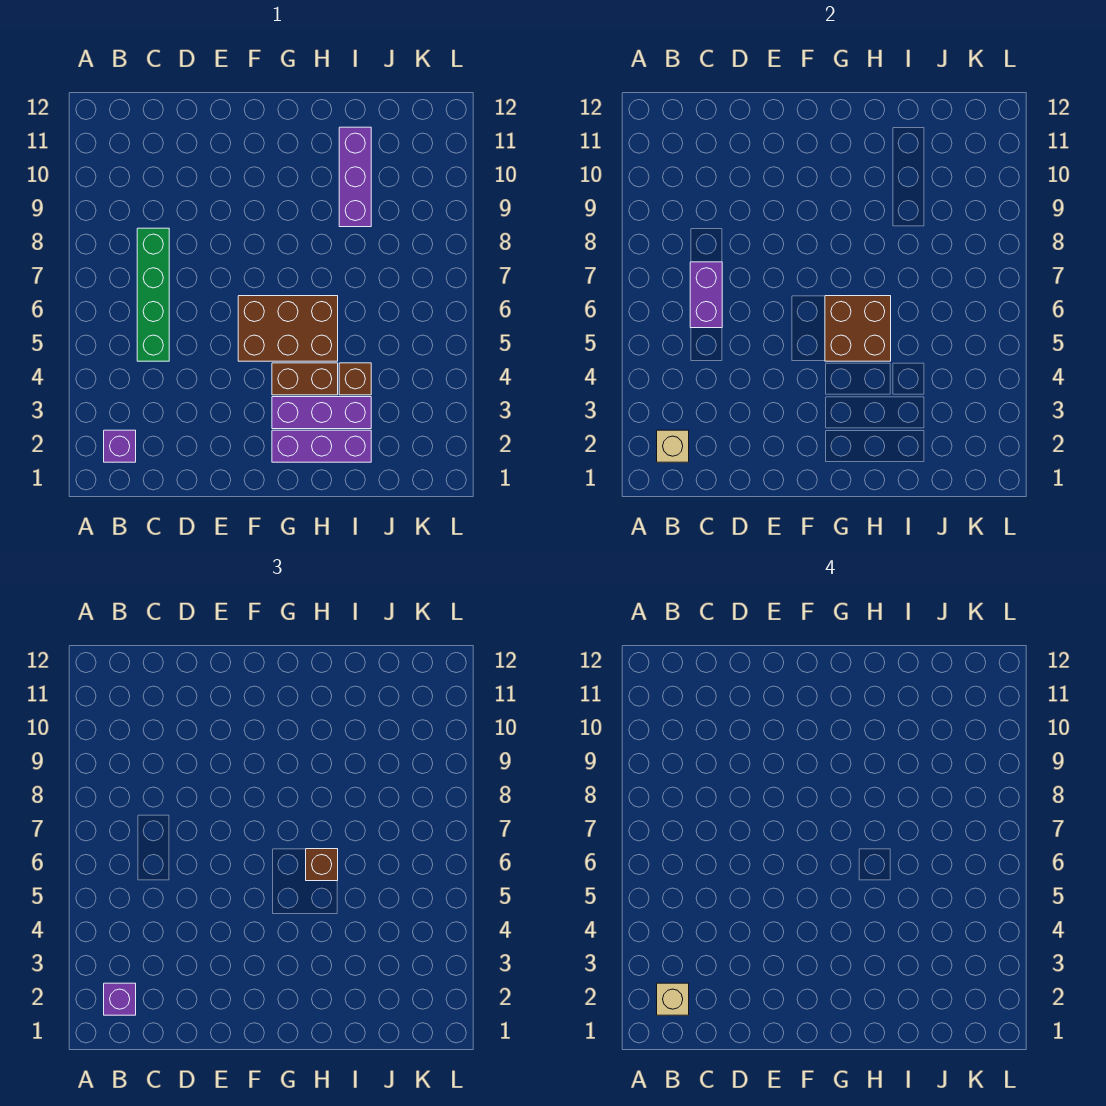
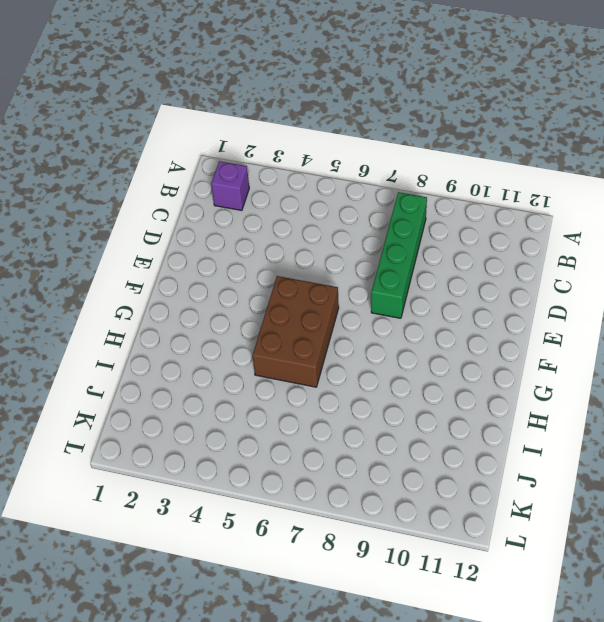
green 1x4 brick [371,192,427,318] -> green 1x4 brick turned to [137,228,169,361]
none -> purple 1x3 brick [272,430,371,462]
none -> purple 1x3 brick [272,397,371,429]
none -> brown 1x2 brick [272,363,338,395]

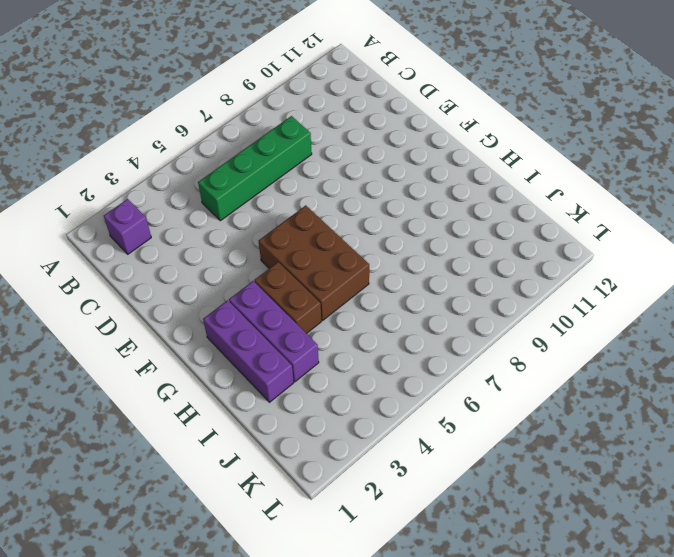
none -> brown 1x1 brick [339,363,371,395]
none -> purple 1x3 brick [339,127,371,227]
none -> tan 1x1 brick [657,430,689,462]

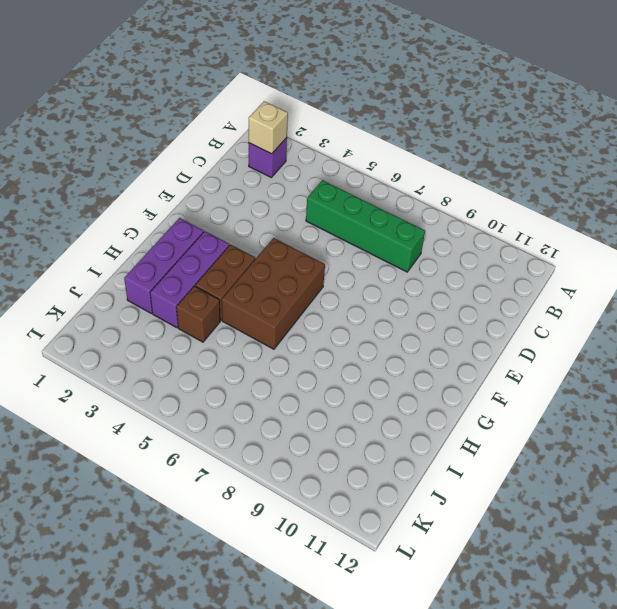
none -> purple 1x3 brick [339,127,371,227]
none -> purple 1x2 brick [690,262,722,328]
none -> brown 2x2 brick [825,296,891,361]

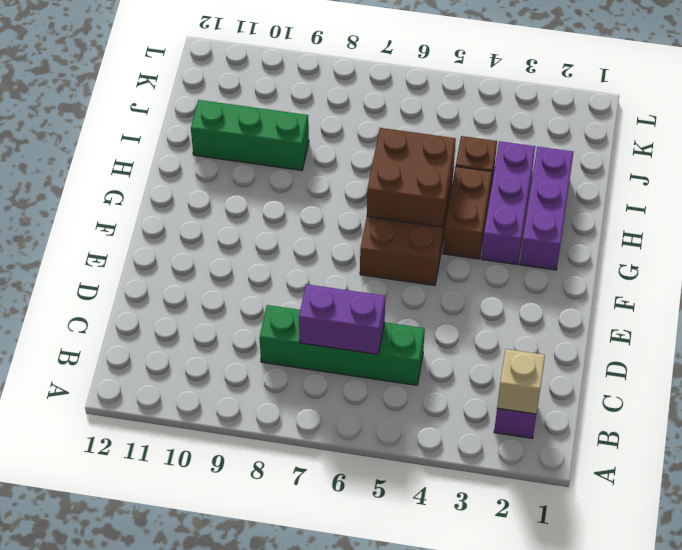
green 1x3 brick [191,100,309,170] -> purple 1x3 brick [339,127,371,227]
none -> purple 1x1 brick [104,983,136,1015]
none -> brown 1x1 brick [306,849,338,881]
none -> tan 1x1 brick [657,983,689,1015]

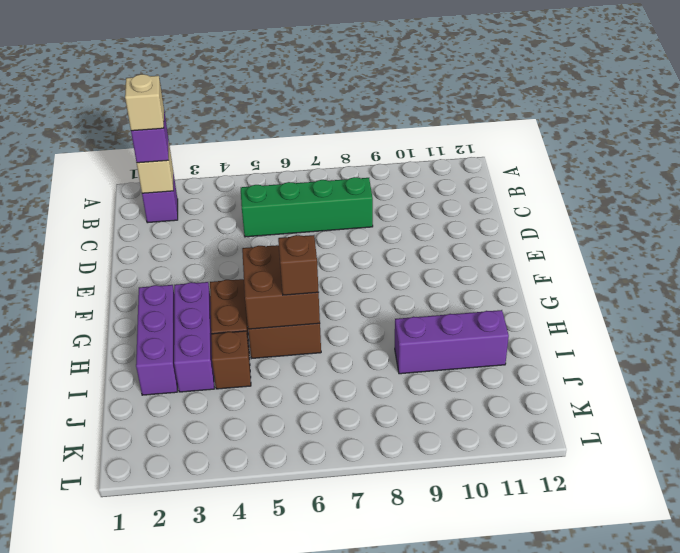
none -> purple 1x2 brick [690,262,722,328]

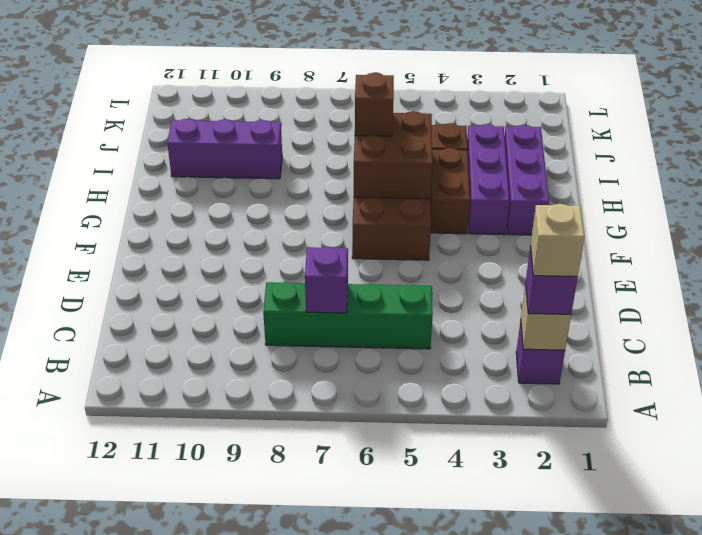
purple 1x1 brick [305,247,348,313] -> purple 1x2 brick [690,262,722,328]

